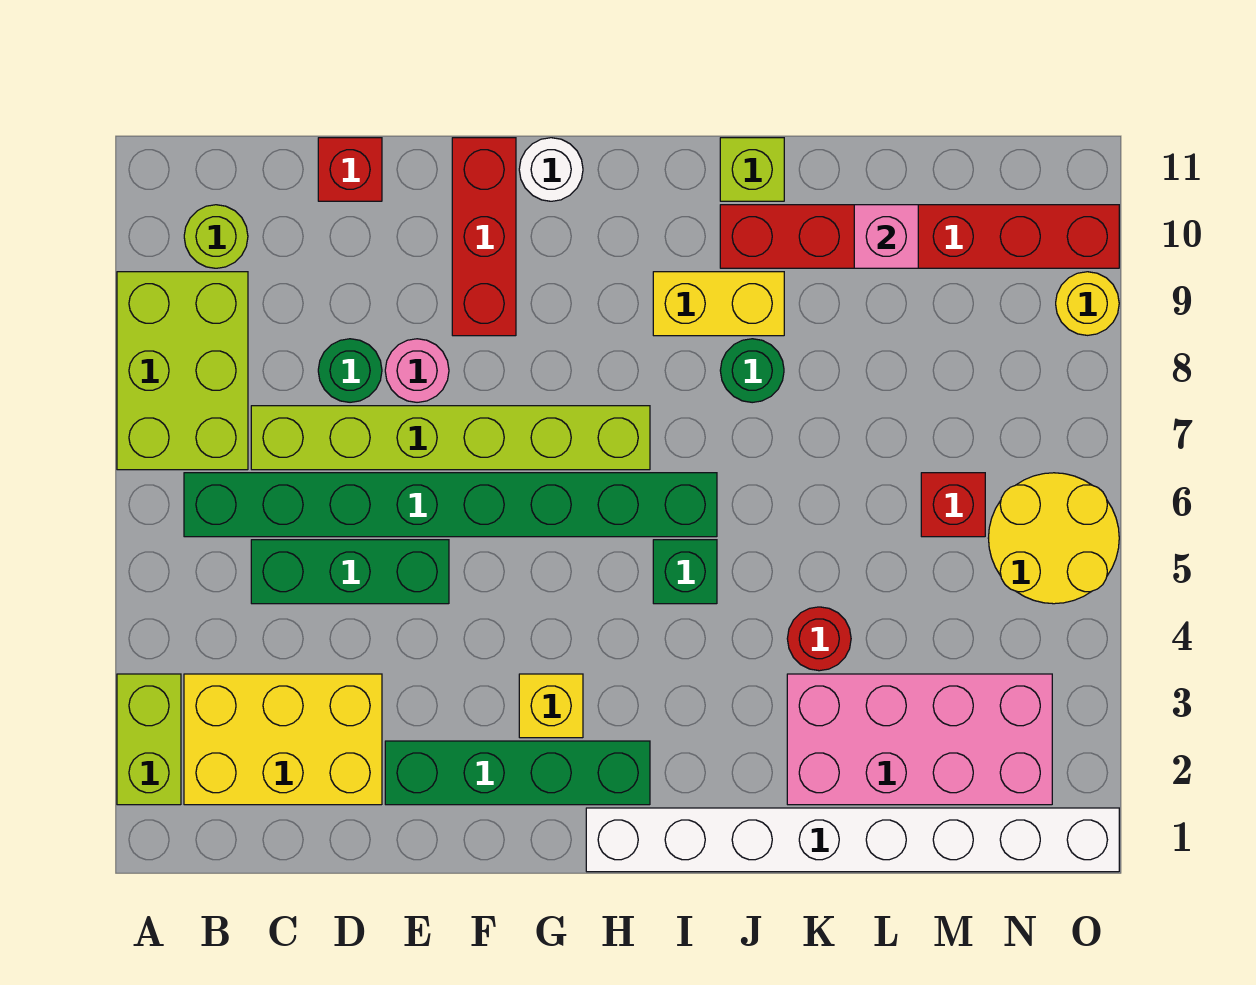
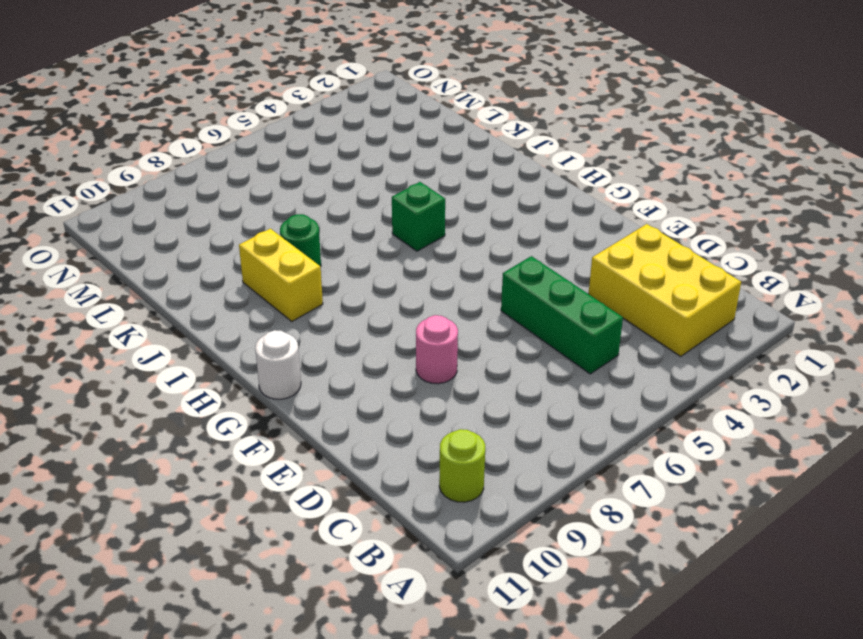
none -> lime 1x2 brick [117,674,181,805]
none -> lime 2x3 brick [117,272,248,470]
none -> green 1x8 brick [184,473,717,537]

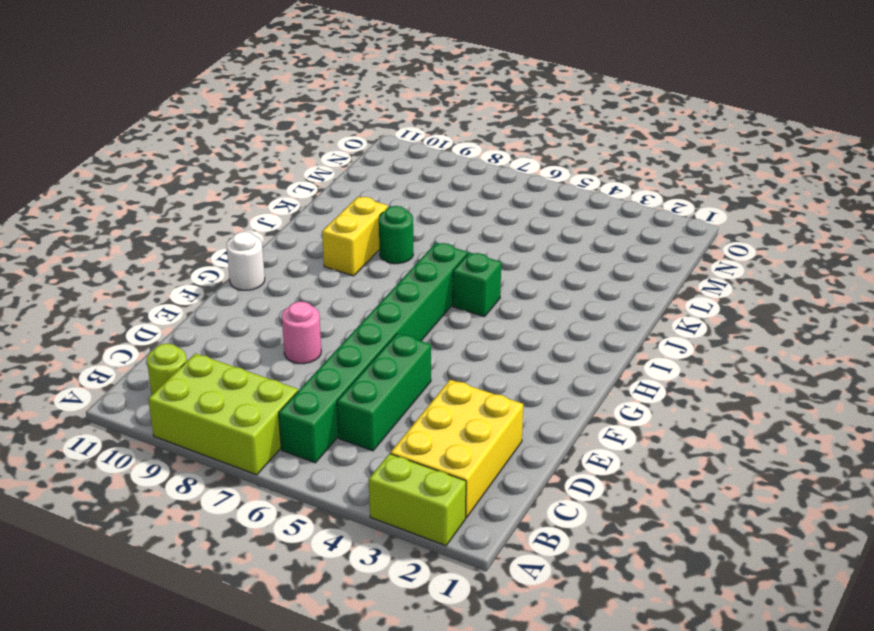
none -> lime 1x6 brick [251,406,650,470]
none -> green 1x1 round brick [318,339,382,402]
none -> red 1x1 brick [318,138,382,201]

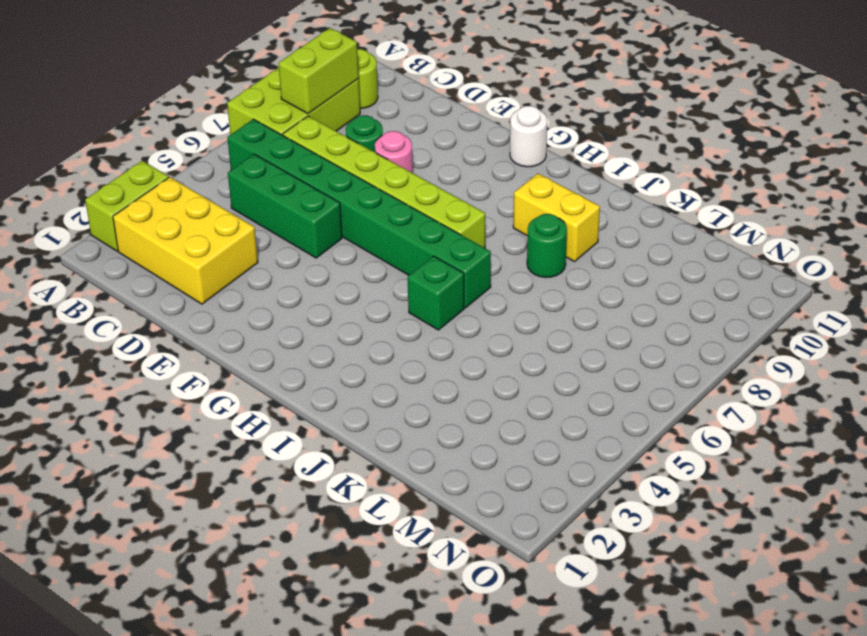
lime 1x2 brick [278,28,359,114] -> none
none -> red 1x1 brick [318,138,382,201]
none -> green 1x4 brick [385,741,650,805]
none -> red 1x3 brick [452,138,516,336]

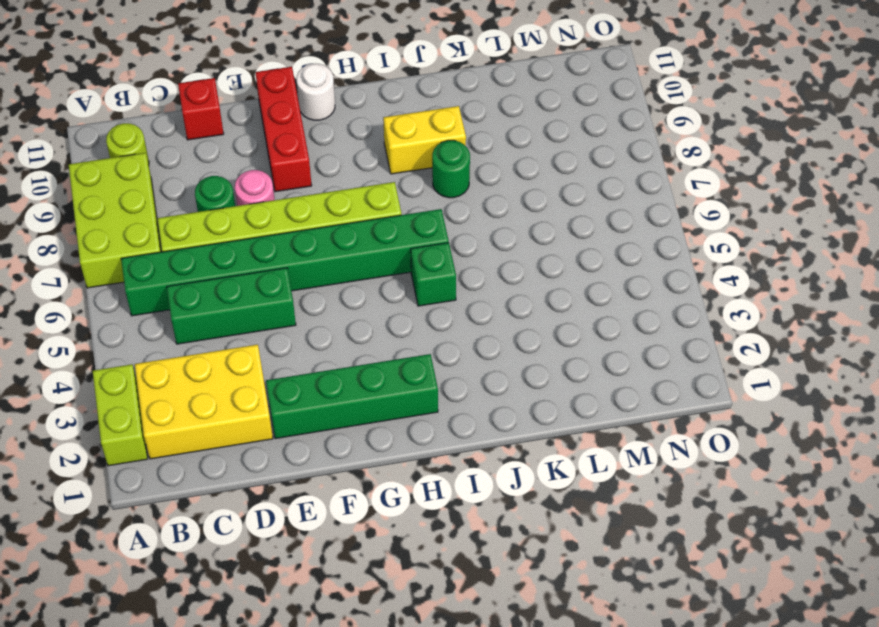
none -> yellow 1x1 brick [519,674,583,738]
none -> white 1x8 brick [586,808,1119,872]
none -> red 1x6 brick [720,205,1119,268]

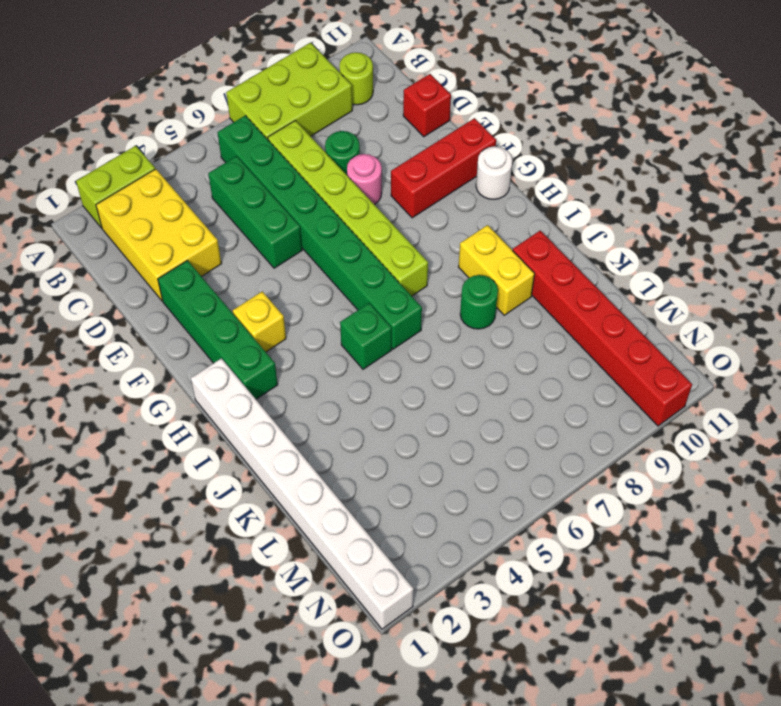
none -> lime 1x1 brick [720,138,784,201]
none -> pink 2x4 brick [787,674,1052,805]
none -> red 1x1 round brick [787,607,851,671]

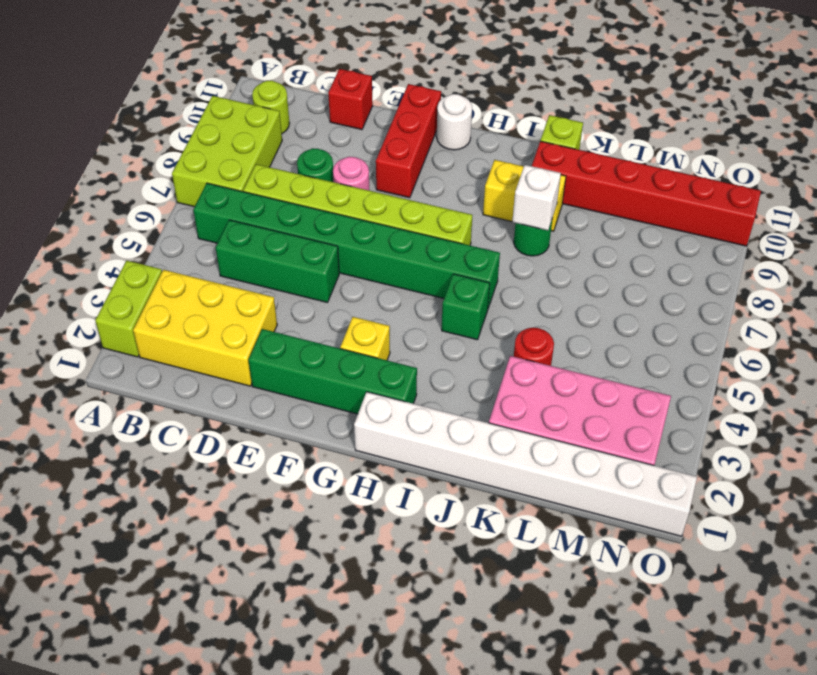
white 1x1 brick [512,165,561,230] -> none
none -> red 1x1 brick [921,473,985,537]
none -> yellow 2x2 round brick [988,473,1119,604]
none -> yellow 1x1 round brick [1056,272,1119,335]

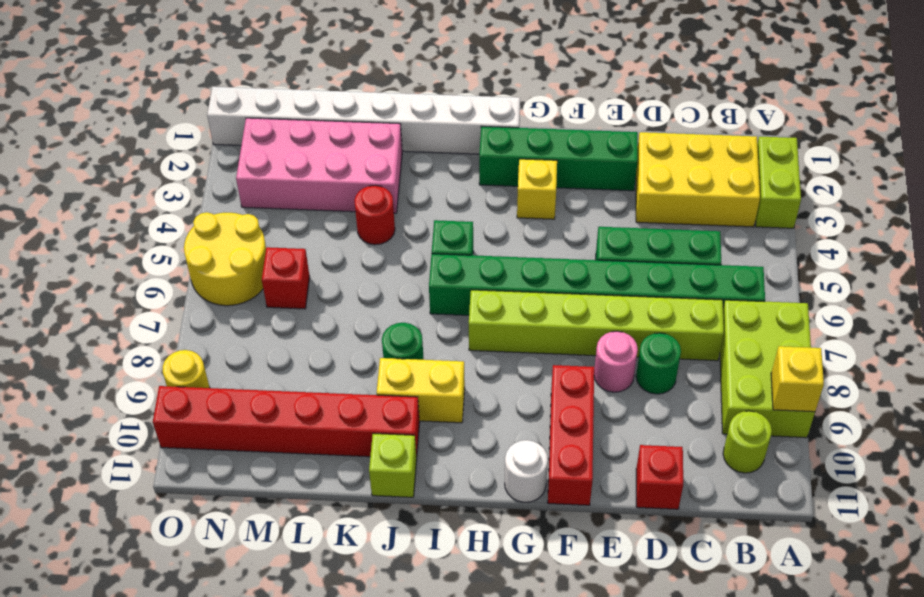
yellow 1x1 brick [771,346,824,412] -> none
none -> pink 1x1 brick [854,205,918,268]

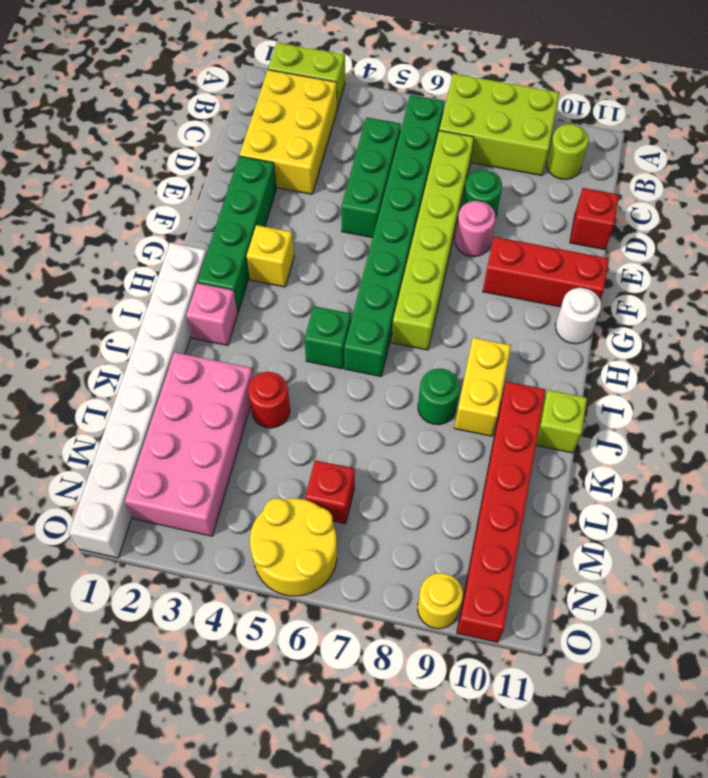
pink 1x1 brick [186,283,238,345] -> pink 1x1 brick moved to [854,205,918,268]

